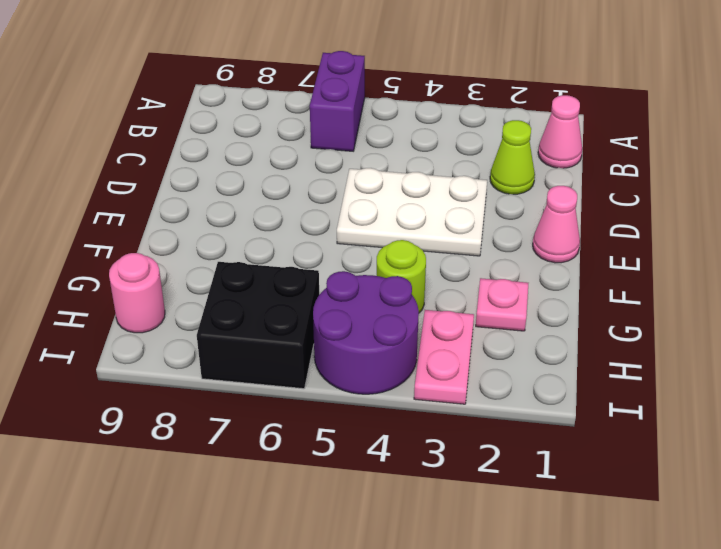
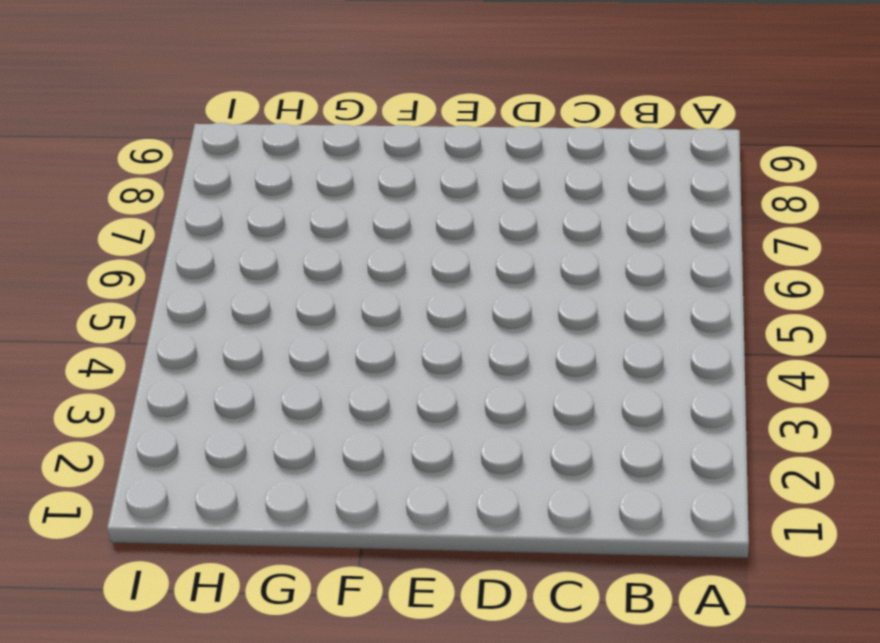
none -> purple 1x2 brick [310,51,365,151]
none -> pink 1x1 cone [538,95,582,168]

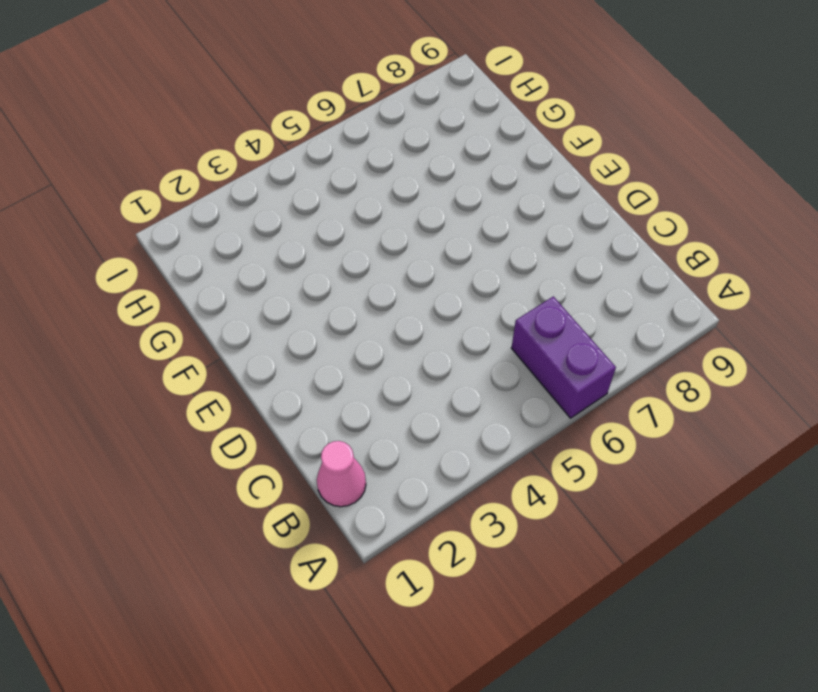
none -> lime 1x1 cone [490,120,535,194]
none -> white 2x3 plate [337,168,487,256]

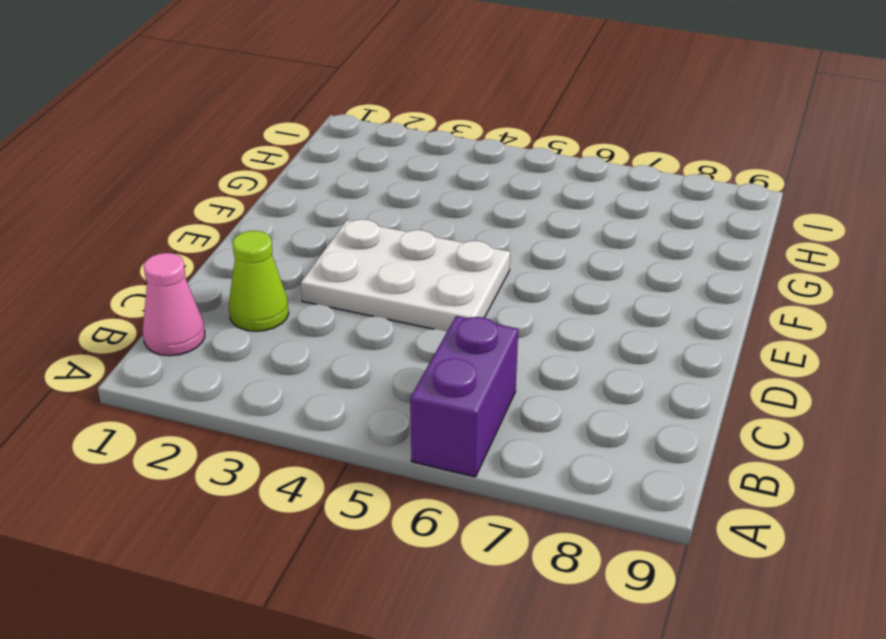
none -> pink 1x1 cone [533,186,580,263]
none -> pink 1x1 plate [476,278,528,331]

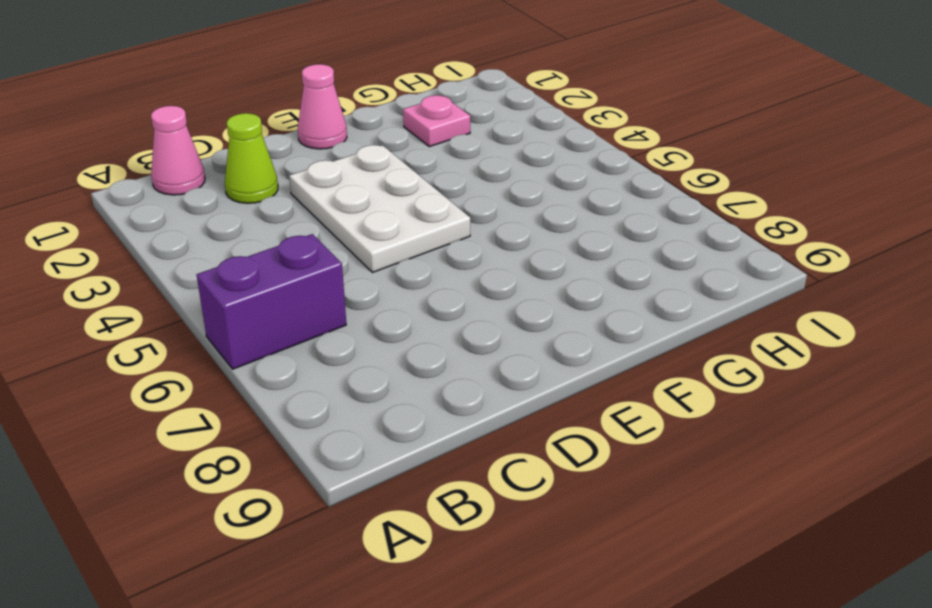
none -> lime 1x1 round brick [377,240,426,313]
none -> pink 1x2 plate [414,310,474,404]

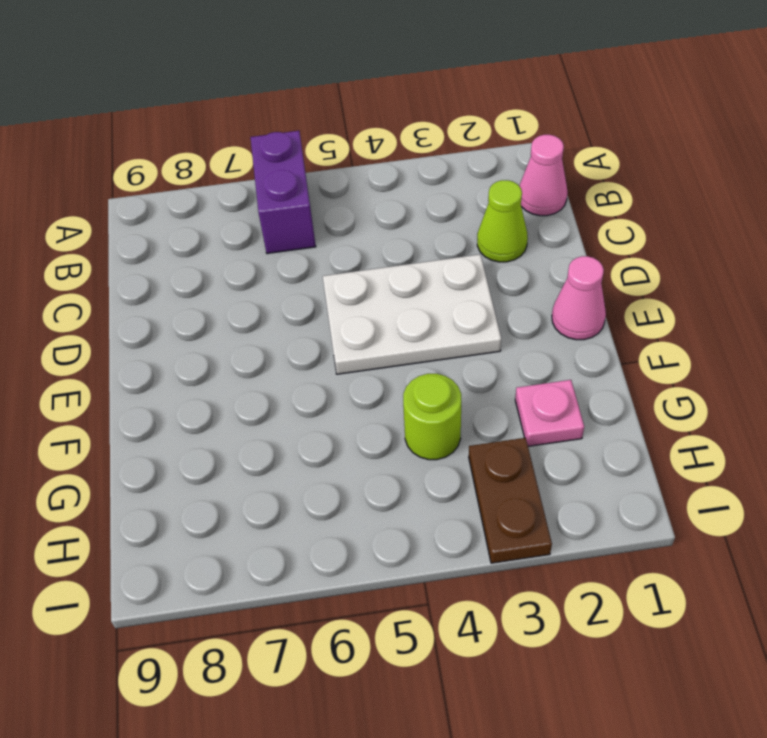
brown 1x2 plate [469,438,552,563] -> pink 1x2 plate [414,310,474,404]
none -> purple 2x2 round brick [313,271,419,394]
none -> black 2x2 brick [197,262,319,389]

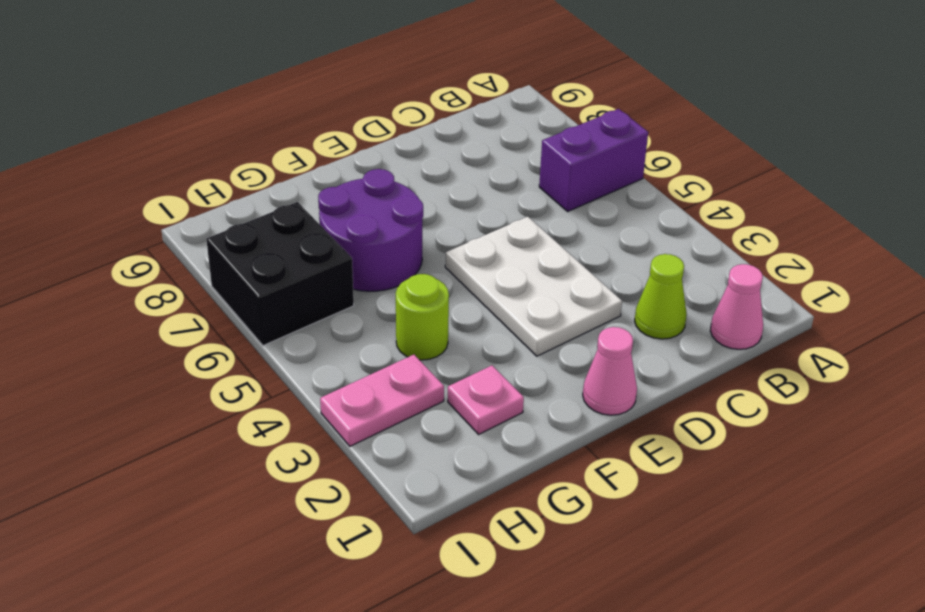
purple 2x2 round brick [318,169,423,291] -> purple 2x2 round brick moved to [313,271,419,394]
none -> pink 1x1 round brick [109,253,165,333]

